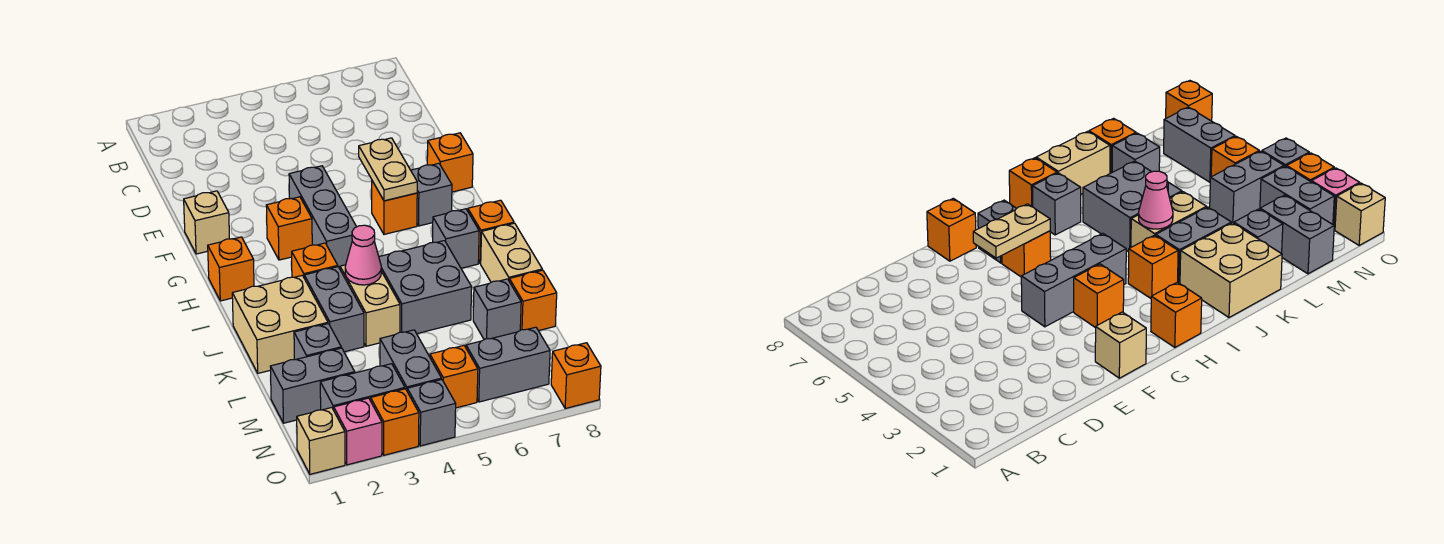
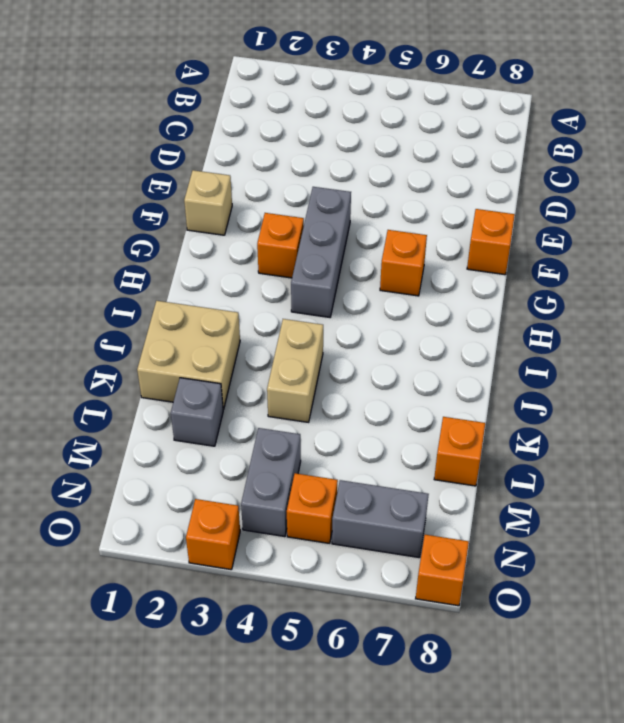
none -> grey 1x1 brick [411,163,452,226]
none -> orange 1x1 brick [208,237,254,301]
none -> orange 1x1 brick [292,243,338,277]
none -> grey 1x1 brick [433,209,479,268]

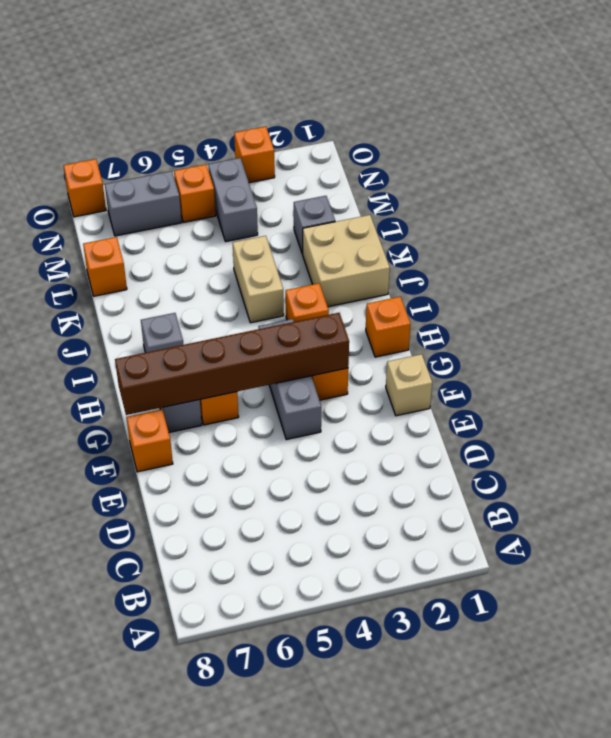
brown 1x6 brick [115,313,349,415] -> tan 1x2 plate [359,138,417,201]
none -> orange 1x1 brick [468,200,514,264]
none -> grey 1x2 brick [304,267,364,352]
none -> grey 2x2 brick [379,241,472,334]
none -> tan 1x2 brick [481,223,542,282]

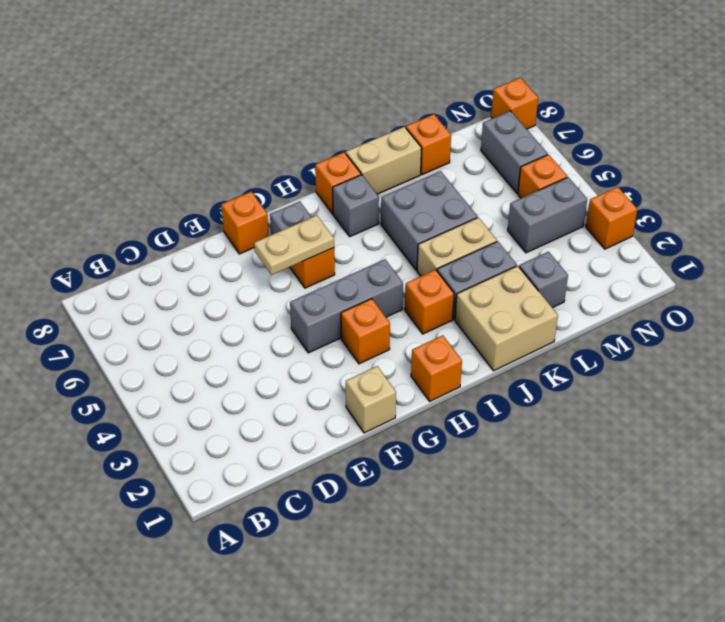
none -> grey 1x1 brick [473,279,521,340]
none -> grey 1x2 brick [270,348,355,423]
none -> grey 1x2 brick [320,364,405,410]
none -> tan 1x1 brick [297,407,345,474]

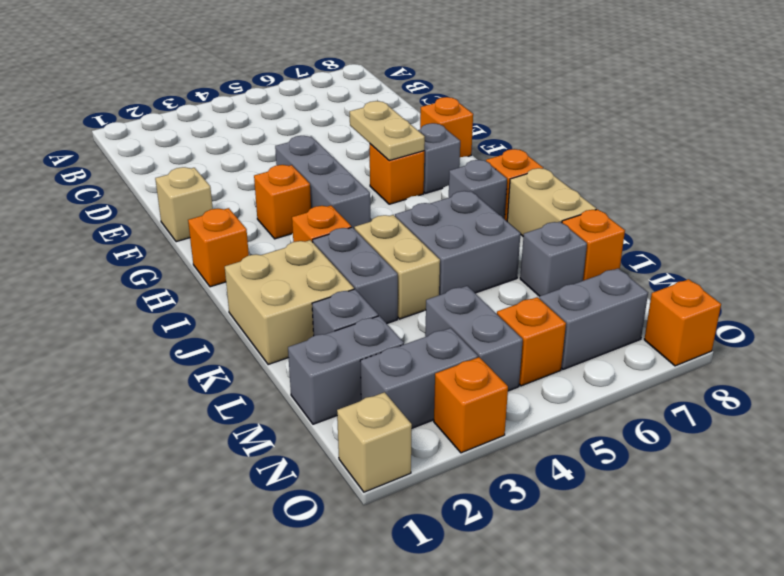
none -> pink 1x1 brick [334,398,382,465]
none -> grey 1x1 brick [407,379,456,446]
none -> pink 1x1 cone [345,225,381,285]

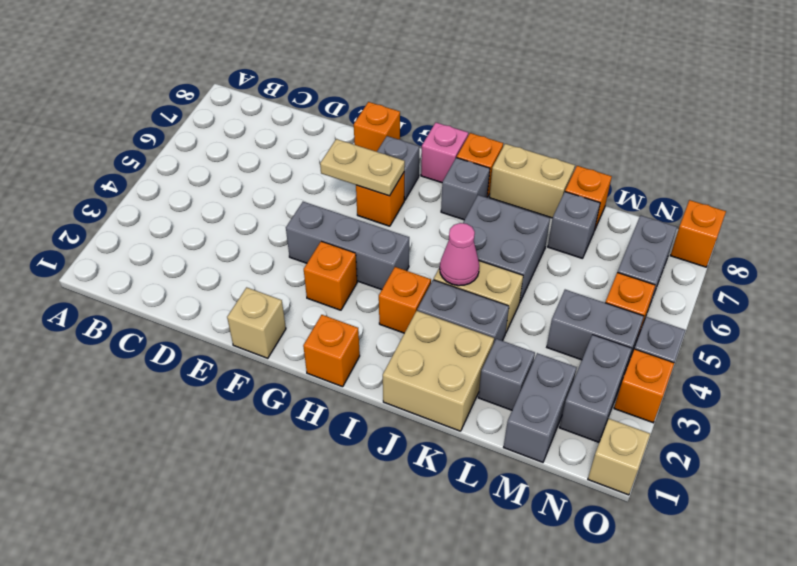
pink 1x1 brick [421,123,468,183] -> pink 1x1 brick moved to [334,398,382,465]

